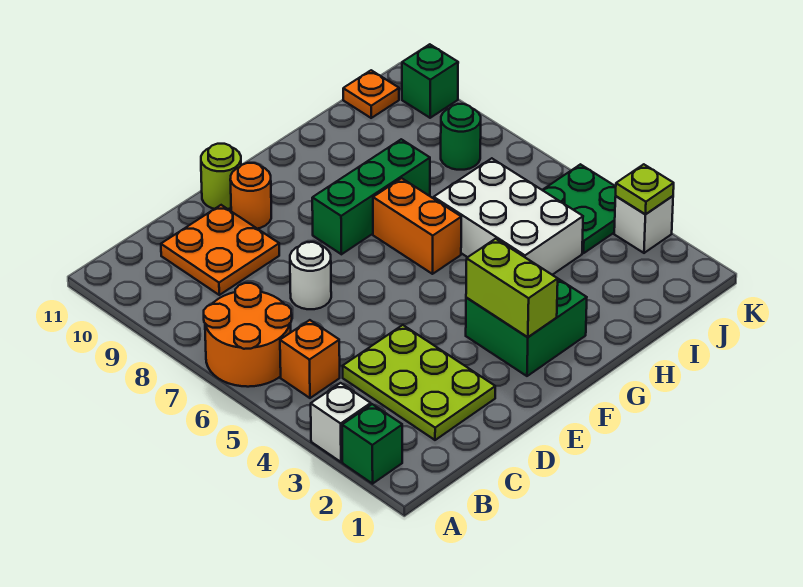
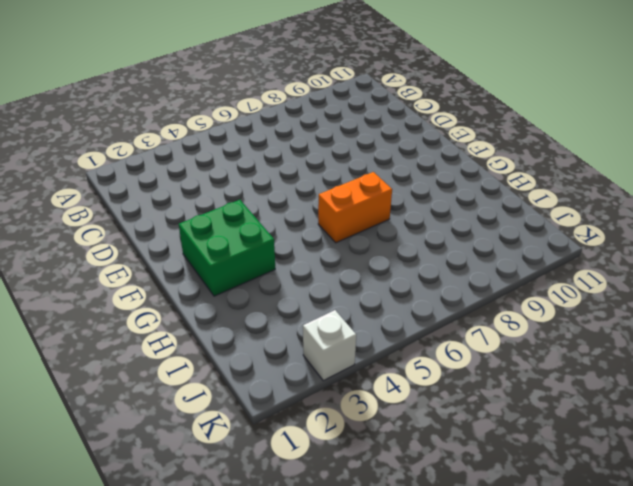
none -> green 1x1 brick [342,404,402,484]
none -> white 1x1 brick [311,383,371,462]
none -> orange 2x2 round brick [204,283,292,387]

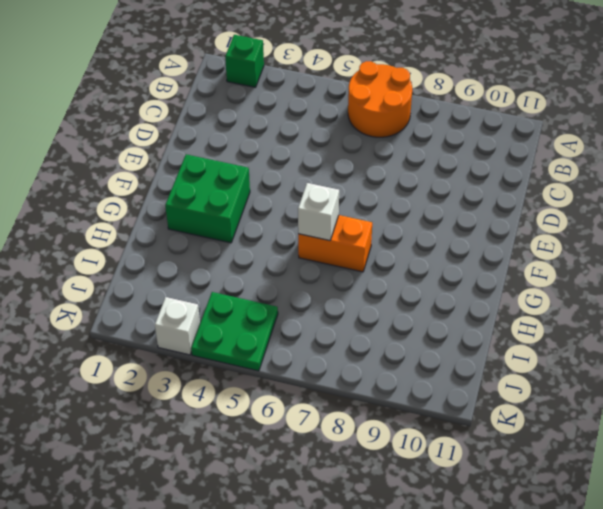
white 1x1 brick [298,183,339,241] -> white 1x1 brick moved to [311,383,371,462]
none -> orange 1x1 brick [280,320,340,398]
none -> lime 2x3 plate [343,325,495,440]
none -> orange 2x2 plate [161,205,279,295]

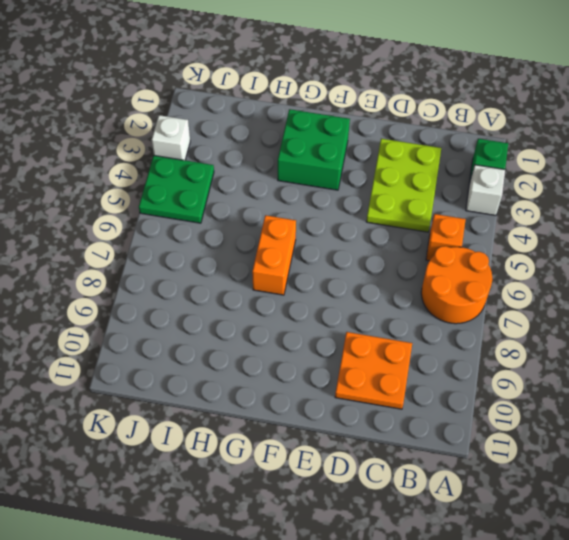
none -> white 1x1 round brick [290,242,331,309]
none -> orange 1x1 round brick [230,163,271,229]
none -> lime 1x1 round brick [201,144,241,209]

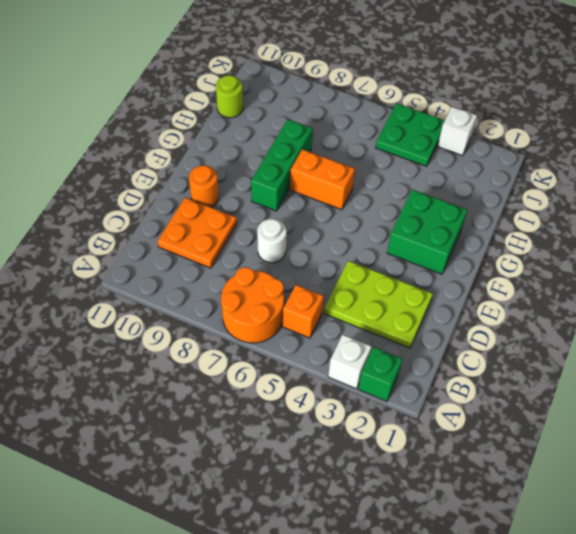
lime 1x1 round brick [216,75,243,118] -> lime 1x1 round brick moved to [201,144,241,209]
none -> white 2x3 brick [434,158,583,275]
none -> green 1x1 round brick [441,104,481,170]
none -> orange 1x1 plate [343,70,399,118]

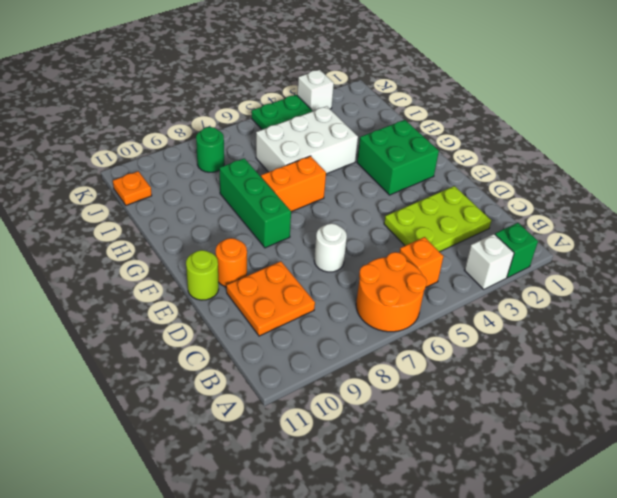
none -> green 1x1 brick [402,44,458,118]
none -> lime 1x2 brick [466,239,558,337]
none -> lime 1x1 plate [616,164,674,214]

